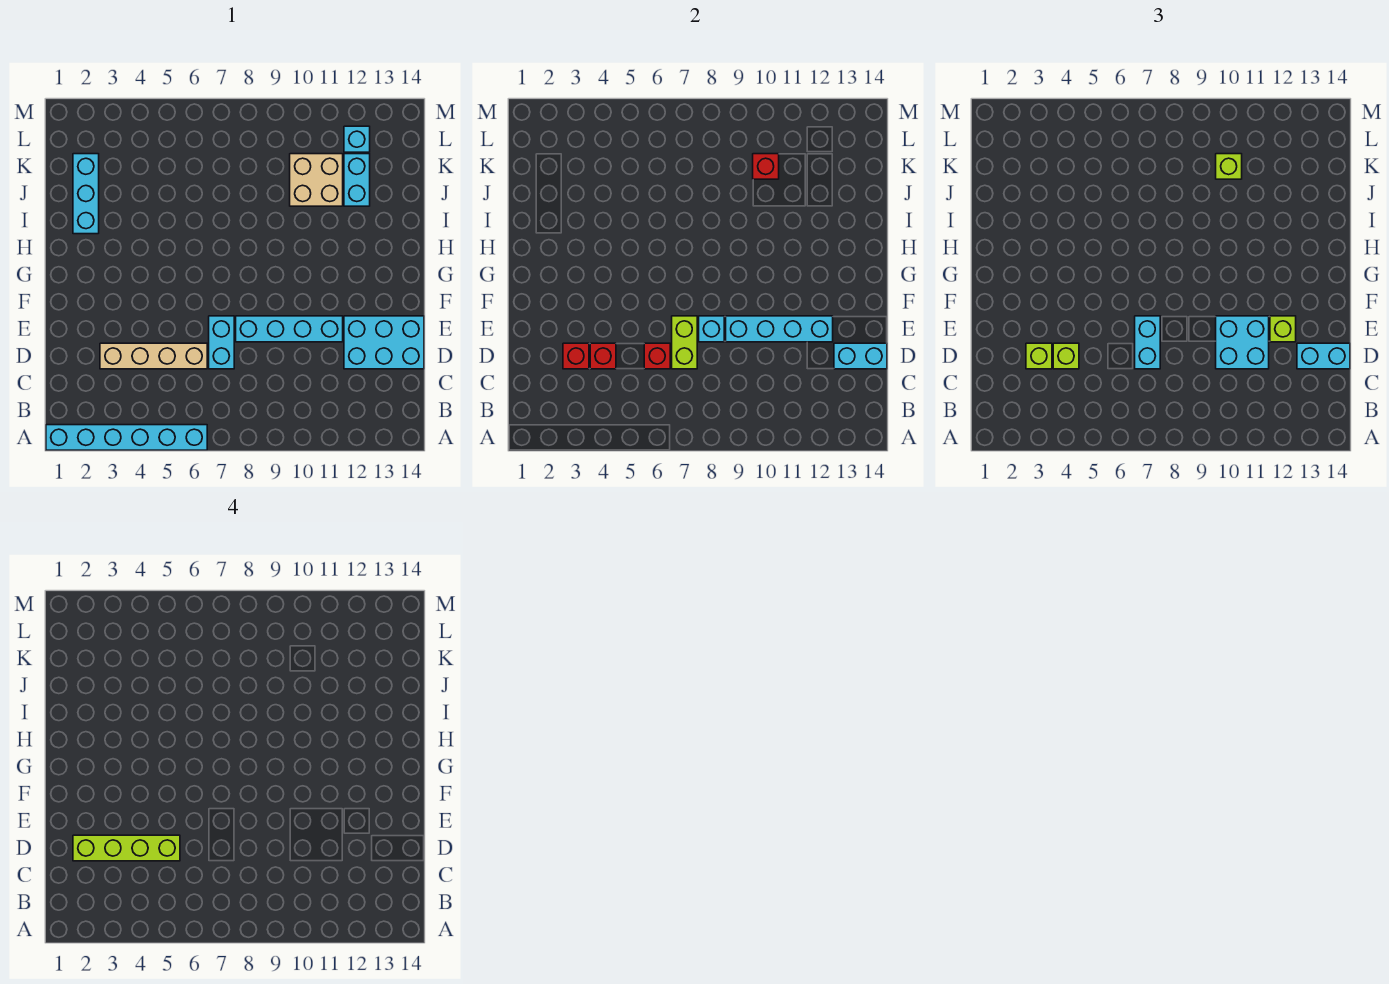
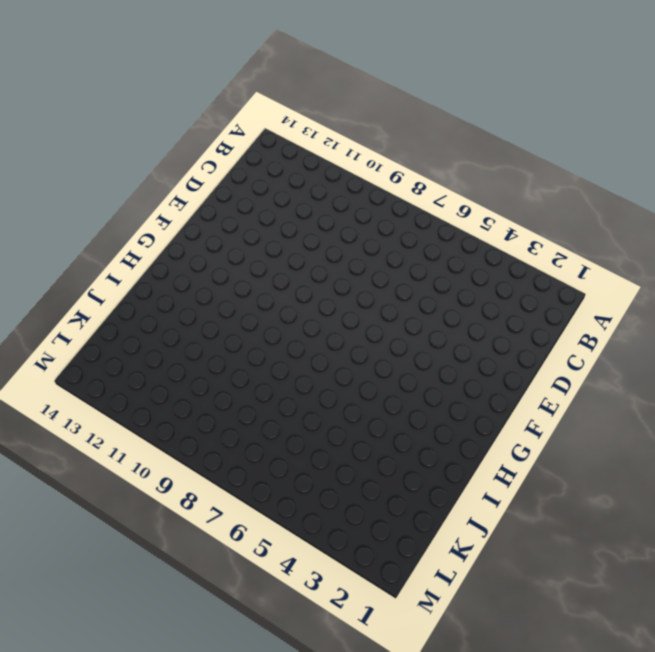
none -> cyan 1x6 brick [46,425,207,450]
none -> tan 1x4 brick [100,343,207,369]
none -> cyan 1x2 brick [209,316,234,369]

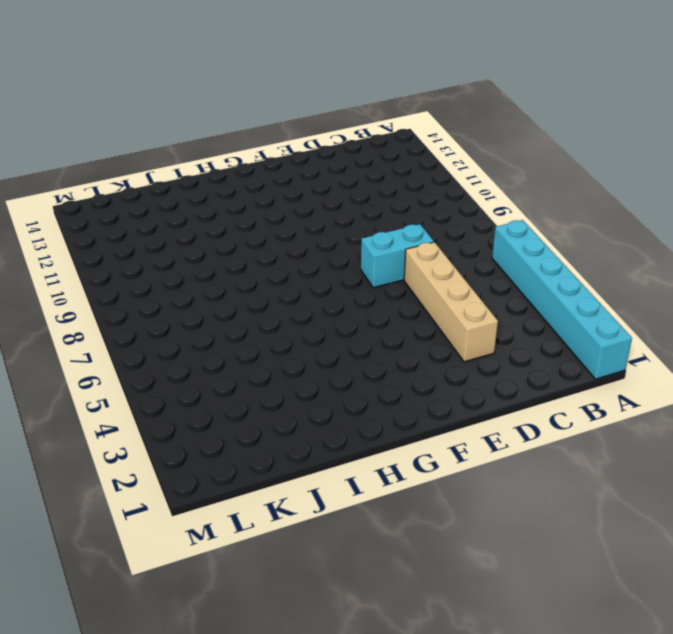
none -> cyan 2x3 brick [344,316,424,369]
none -> cyan 1x4 brick [236,316,343,342]
none -> cyan 1x3 brick [73,154,99,234]

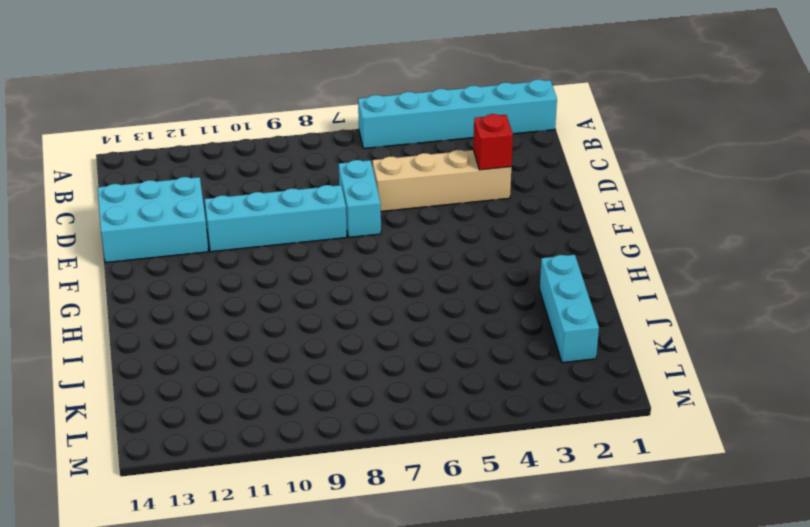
none -> tan 2x2 brick [290,154,343,206]
none -> cyan 1x2 brick [344,154,370,206]
none -> cyan 1x1 brick [344,126,370,152]

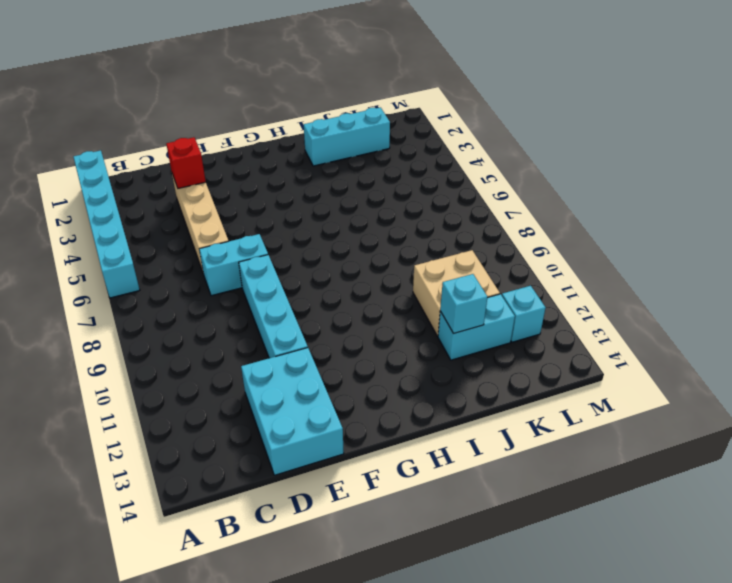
cyan 1x1 brick [440,274,488,334] -> cyan 1x1 brick moved to [699,316,724,342]
none -> red 1x1 brick [590,343,616,369]
none -> red 1x1 brick [644,343,670,369]
none -> lime 1x2 brick [672,316,697,369]

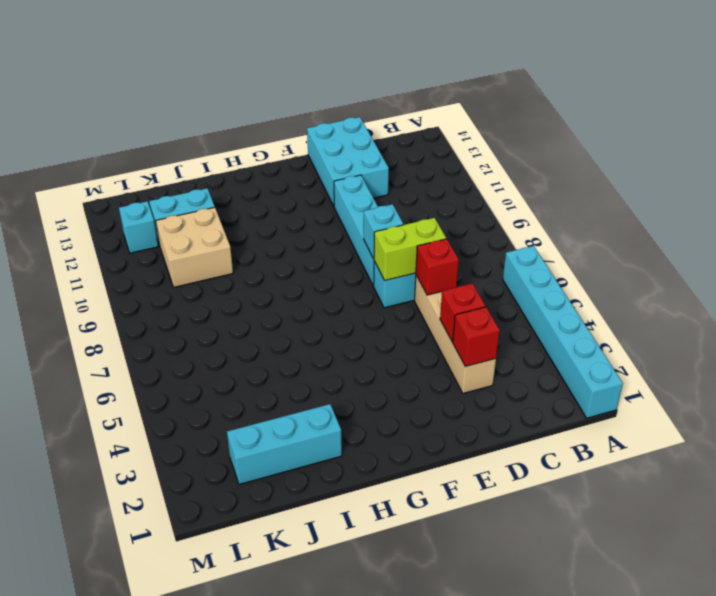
none -> cyan 1x2 brick [834,343,887,369]
none -> cyan 1x4 brick [726,316,833,342]
none -> red 1x1 brick [753,154,779,179]

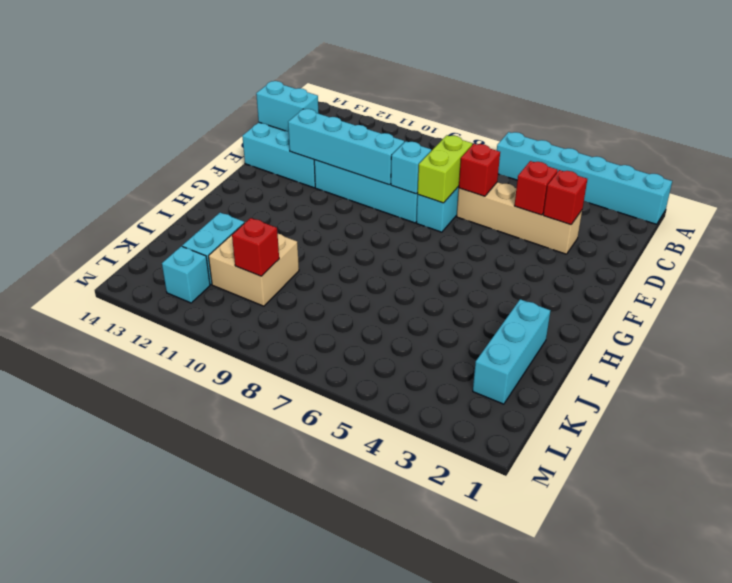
none -> lime 1x1 brick [1026,343,1052,369]
none -> lime 1x1 brick [1053,343,1079,369]
none -> cyan 1x2 brick [1135,316,1160,369]

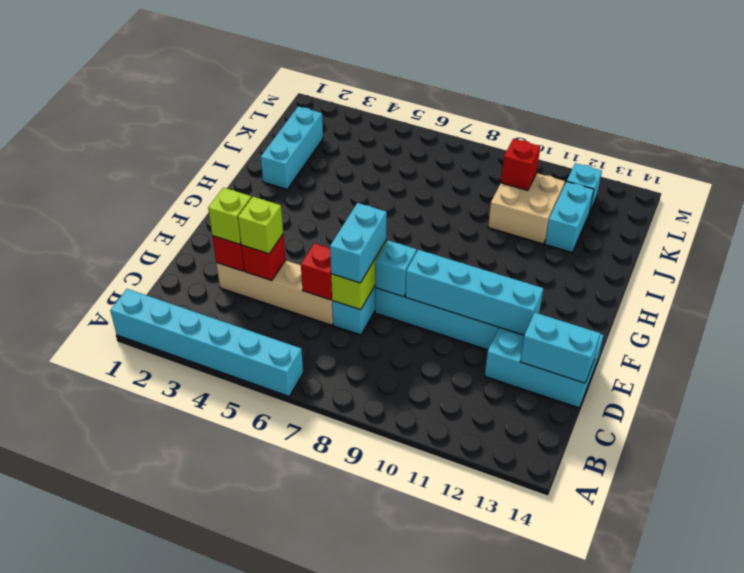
none -> cyan 2x2 brick [1216,316,1269,369]
none -> cyan 1x2 brick [1297,343,1350,369]
none -> lime 1x1 brick [1270,316,1296,342]

